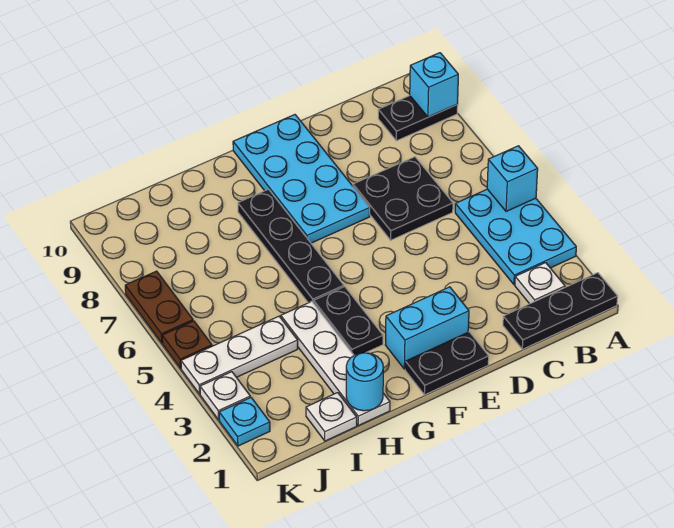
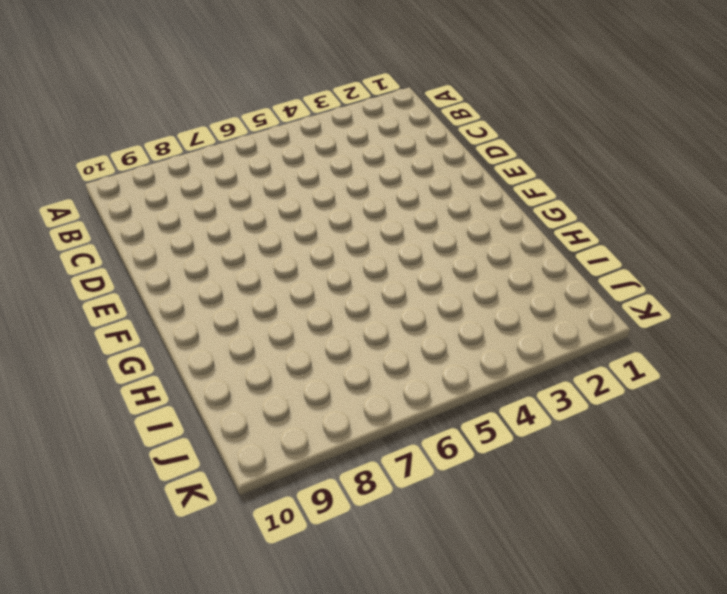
none -> black 1x3 plate [503,273,618,349]
none -> cyan 2x3 plate [455,189,576,284]
none -> black 1x2 plate [378,96,458,141]

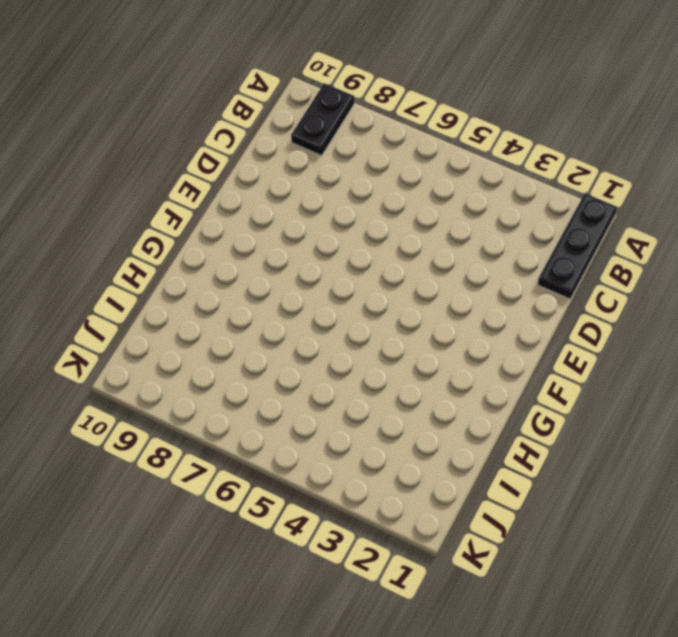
none -> cyan 2x3 plate [455,189,576,284]
none -> white 1x1 plate [515,263,565,304]
none -> black 2x2 plate [353,157,453,240]

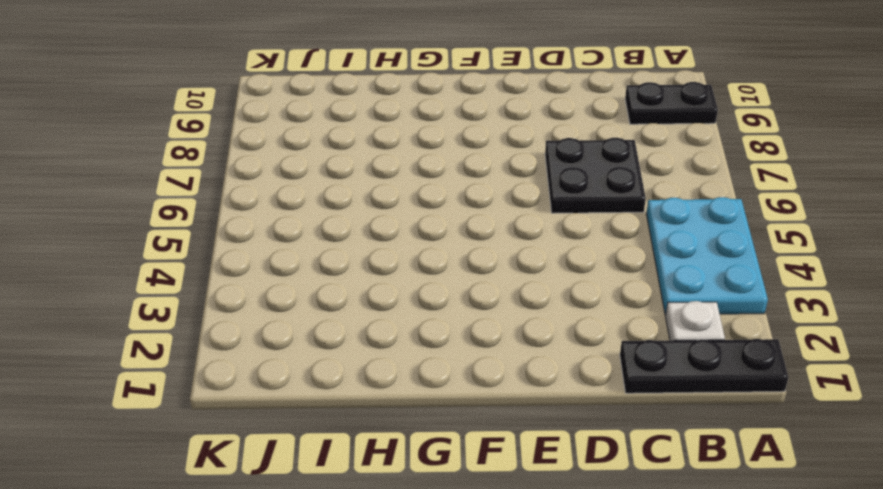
none -> black 1x2 plate [405,332,489,395]
none -> cyan 1x2 brick [385,287,469,369]
none -> cyan 2x4 plate [233,115,370,243]

